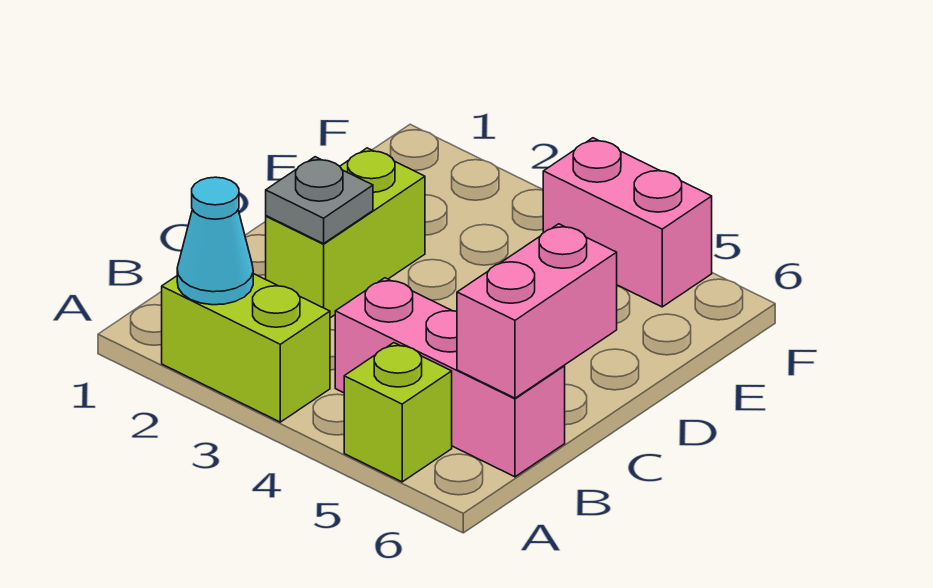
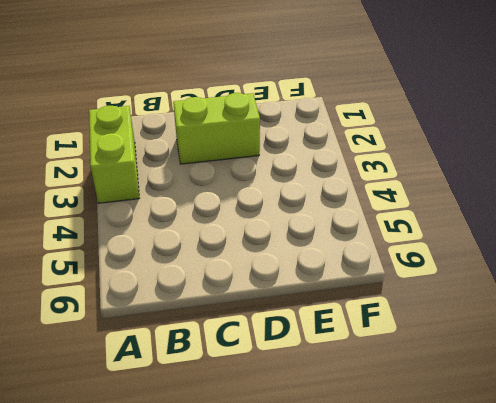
none -> lime 1x1 brick [344,343,452,482]
none -> pink 1x3 brick [335,278,565,477]

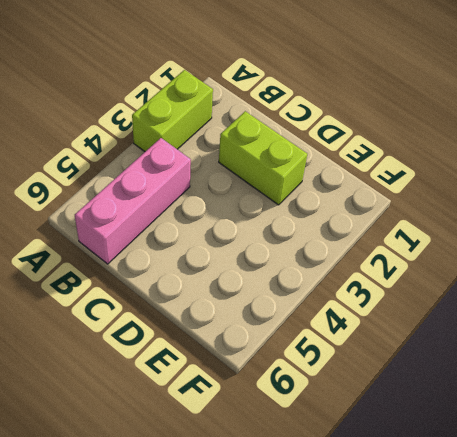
none -> lime 1x1 brick [344,343,452,482]
none -> pink 1x2 brick [543,138,712,307]

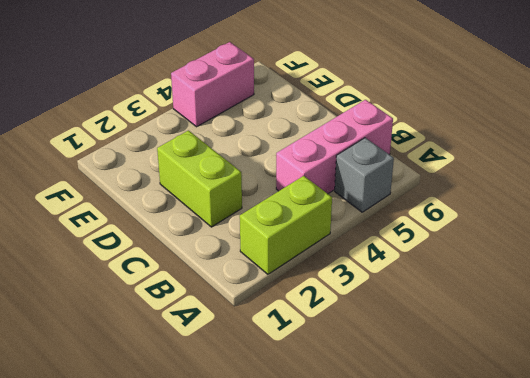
grey 1x1 brick [335,138,394,212] -> lime 1x1 brick [344,343,452,482]
none -> cyan 1x1 cone [177,177,253,305]
none -> pink 1x2 brick [457,224,617,398]

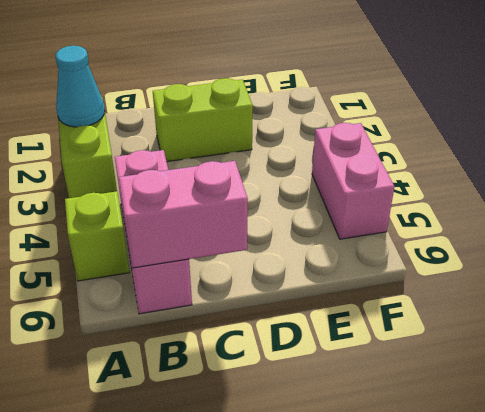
none -> grey 1x1 plate [266,157,373,244]

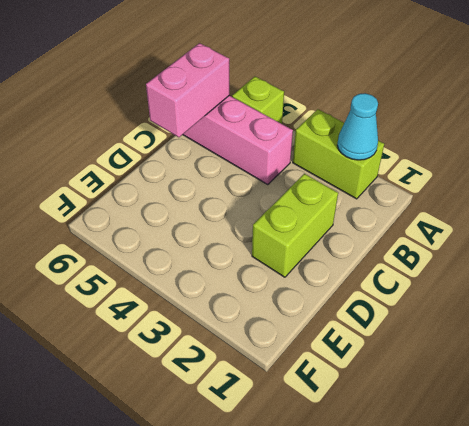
none -> pink 1x2 brick [543,138,712,307]
none -> grey 1x1 plate [266,157,373,244]

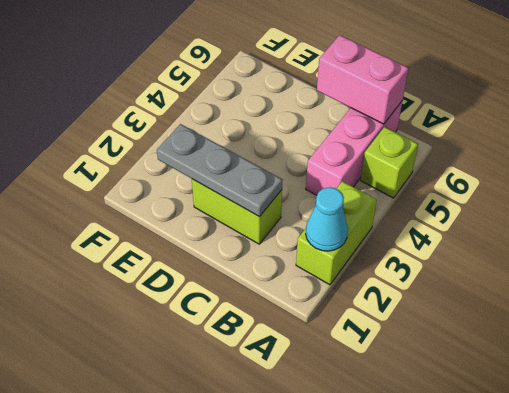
grey 1x3 plate [157,124,283,217] -> grey 1x1 plate [266,157,373,244]
none -> pink 1x2 brick [543,138,712,307]

